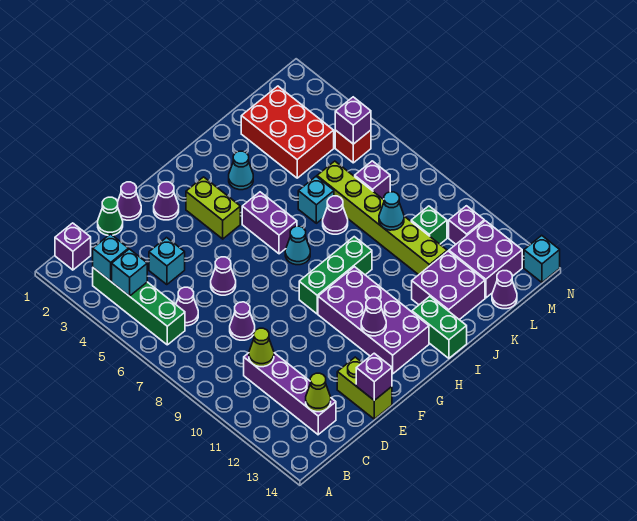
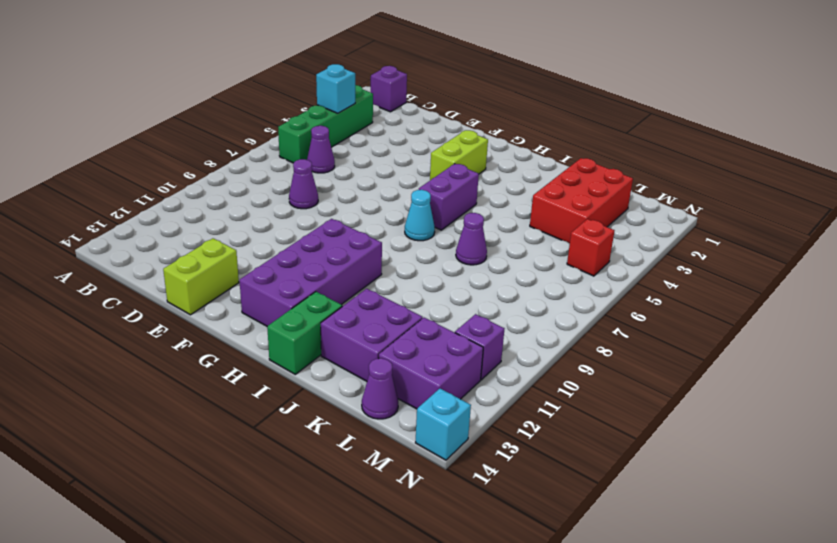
none -> purple 1x4 brick [244,353,336,435]
none -> green 1x1 cone [98,197,123,236]
none -> cyan 1x1 brick [149,238,185,285]
none -> purple 1x1 cone [118,182,141,220]

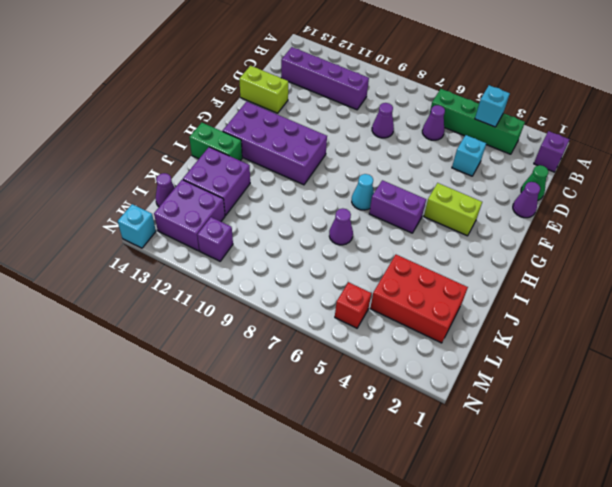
none -> purple 1x1 cone [211,257,236,295]
none -> purple 1x1 cone [154,182,179,220]
none -> green 1x3 brick [299,237,372,314]
none -> cyan 1x1 cone [229,151,253,190]

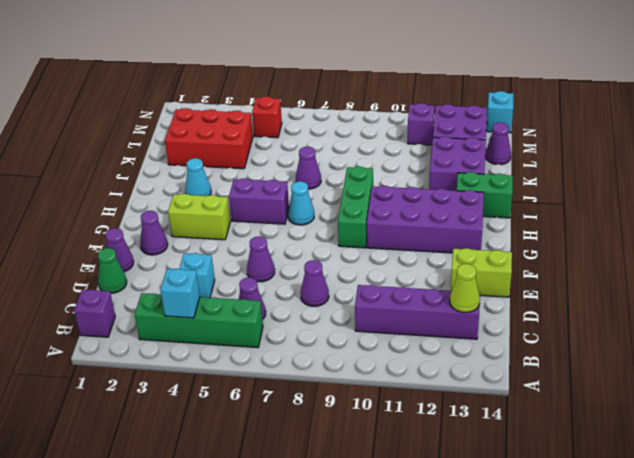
none -> cyan 1x1 brick [298,176,334,223]
none -> lime 1x6 brick [317,161,447,275]
none -> purple 1x1 brick [355,161,390,199]
none -> green 1x1 brick [411,206,447,244]

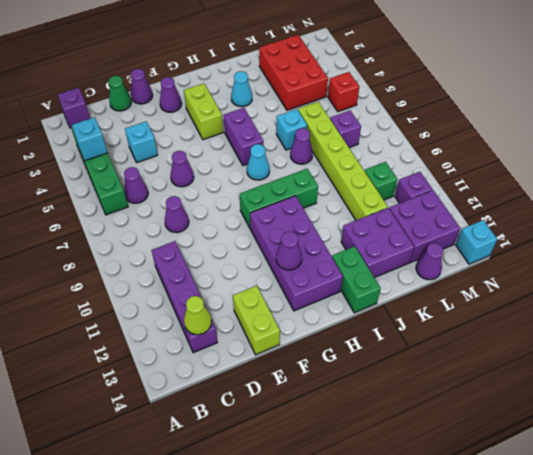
none -> cyan 1x1 brick [93,234,128,281]
none -> lime 1x1 cone [249,328,274,367]
none -> purple 1x1 brick [356,353,392,400]
none -> cyan 1x1 cone [379,192,404,230]

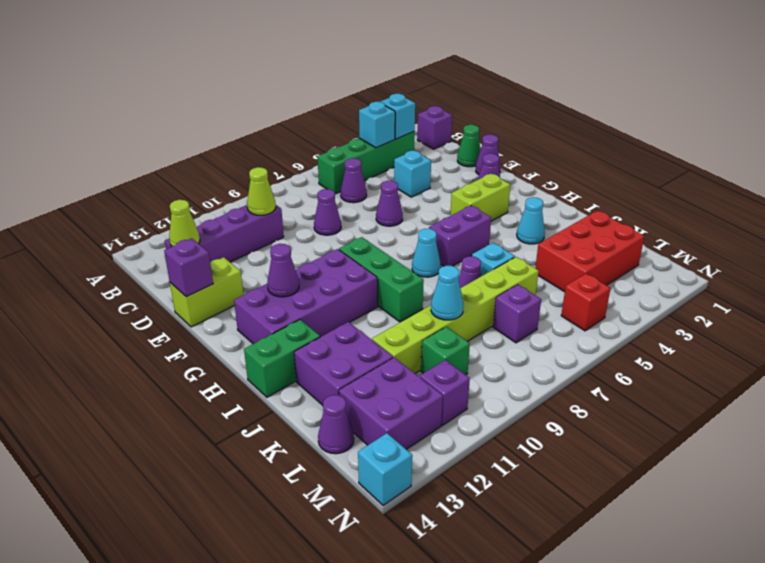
none -> purple 1x1 brick [335,97,371,144]

